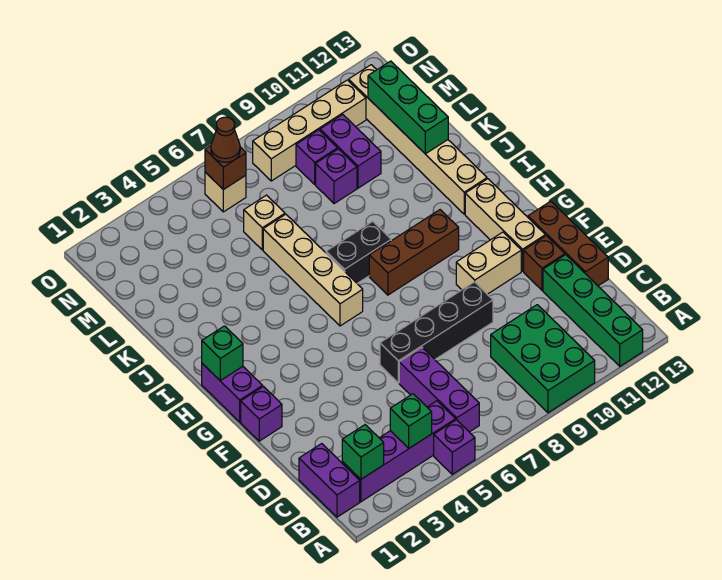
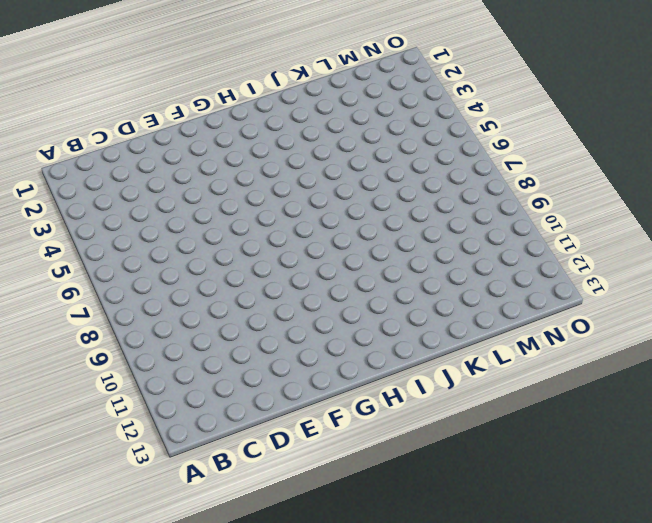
none -> purple 1x1 brick [434,420,475,474]
none -> green 2x3 brick [491,305,595,413]
none -> green 1x4 brick [543,255,643,366]

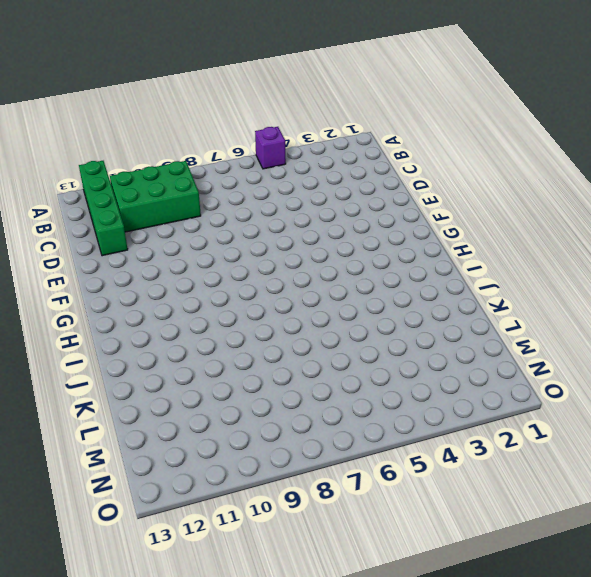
green 2x3 brick [110,161,201,232] -> green 2x3 brick turned to [491,305,595,413]
none -> purple 1x2 brick [299,444,360,517]
none -> purple 1x4 brick [342,401,456,502]
none -> purple 1x3 brick [399,348,479,432]

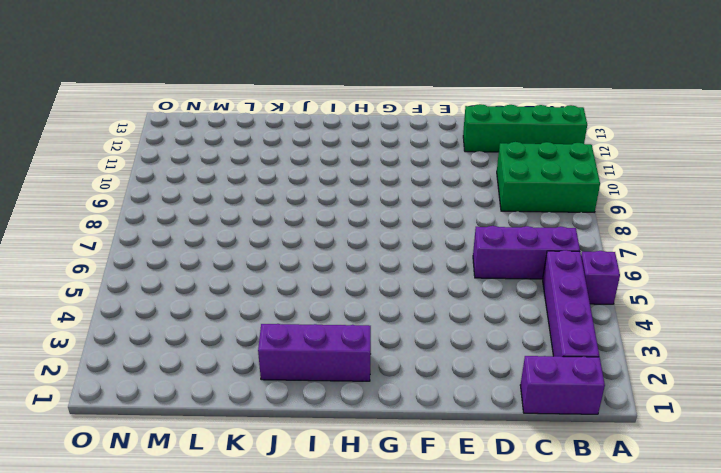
purple 1x3 brick [258,324,371,381] -> none
none -> brown 1x3 brick [528,201,608,286]
none -> black 1x4 brick [380,282,493,383]
none -> brown 1x1 brick [524,236,565,290]

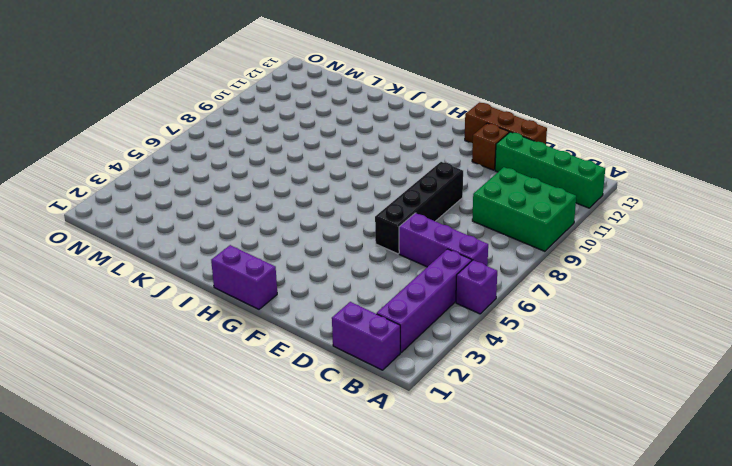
none -> purple 1x1 brick [241,387,282,441]
none -> tan 1x2 brick [456,232,521,294]
none -> tan 1x3 brick [465,179,545,271]

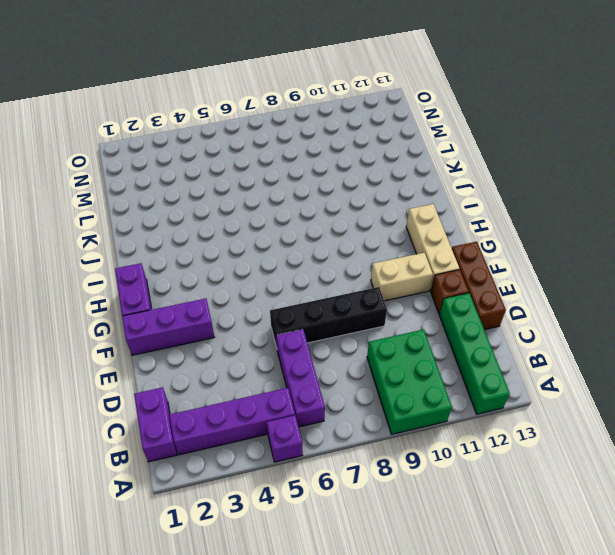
purple 1x3 brick [122,299,214,355] -> purple 1x1 brick [241,387,282,441]
none -> tan 1x4 brick [263,214,363,326]
none -> brown 1x3 brick [369,210,459,295]
none -> black 1x2 brick [326,221,391,283]

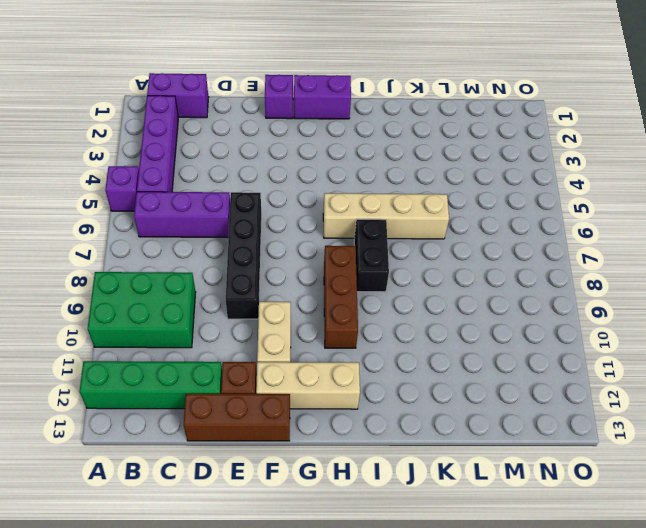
none -> tan 1x6 brick [349,65,487,214]
none -> tan 1x1 brick [244,195,285,250]
none -> purple 1x1 brick [316,149,357,204]

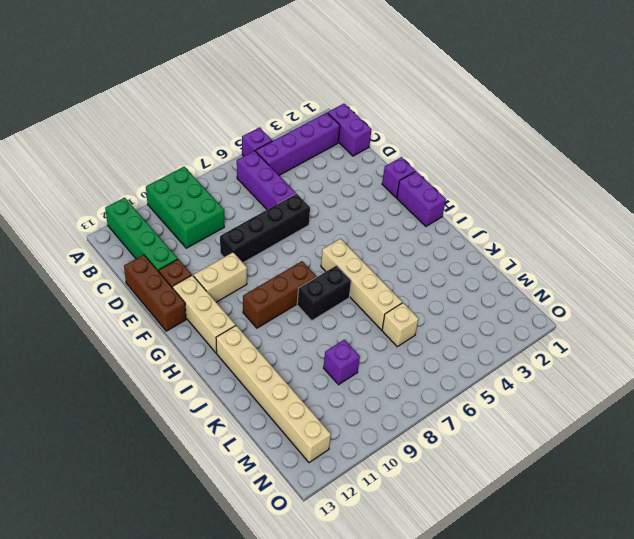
none -> purple 1x2 brick [320,115,381,188]
none -> purple 1x1 brick [296,130,337,184]
none -> tan 1x1 brick [205,172,246,212]

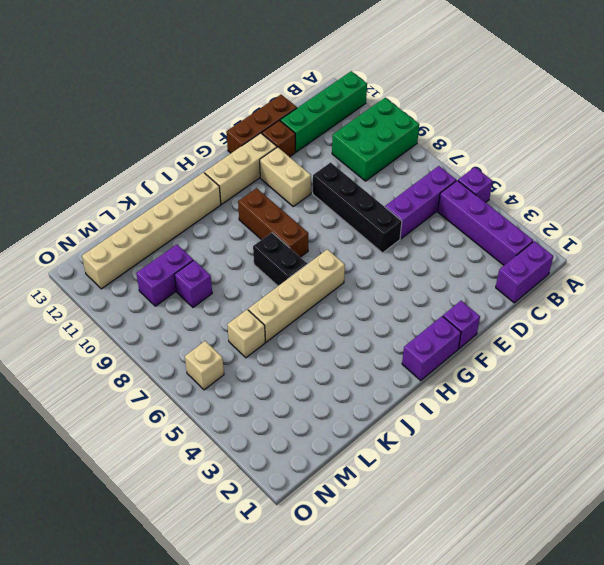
none -> purple 1x1 brick [296,130,337,184]
none -> tan 1x4 brick [253,80,366,181]
none -> green 1x1 brick [342,425,384,479]

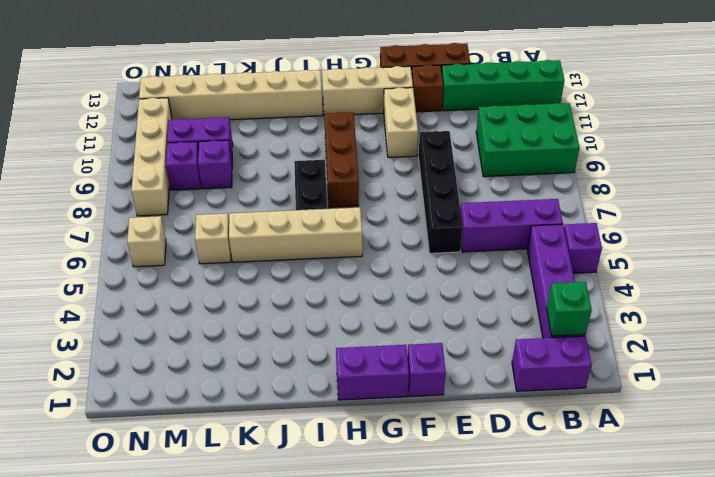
none -> green 1x1 brick [390,394,432,448]
none -> green 1x1 brick [202,326,243,381]
none -> green 1x3 brick [368,61,448,154]

